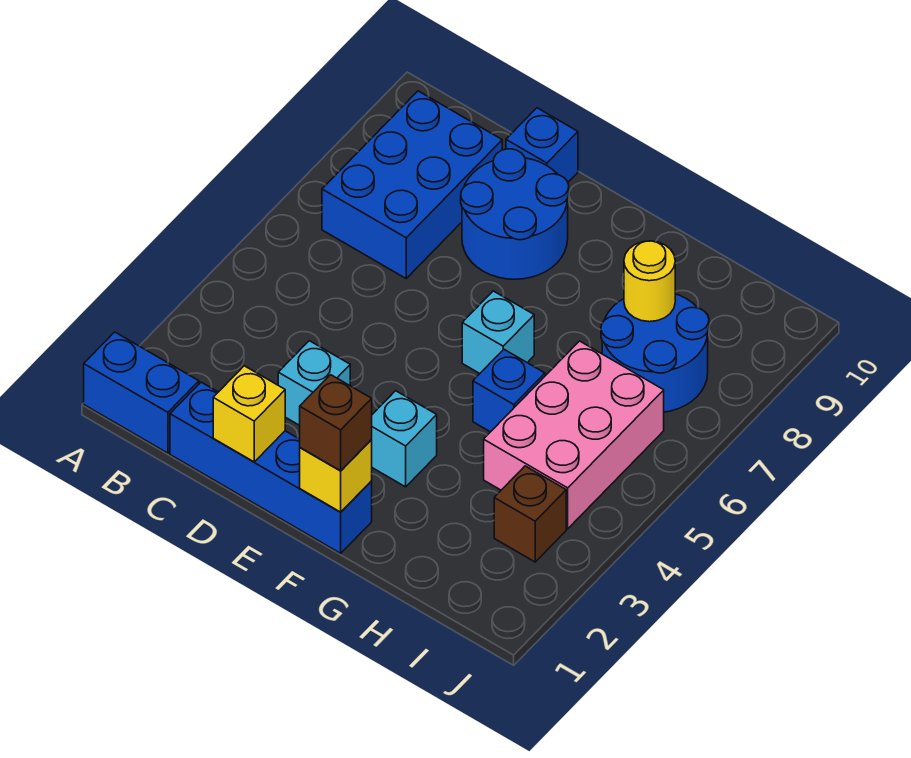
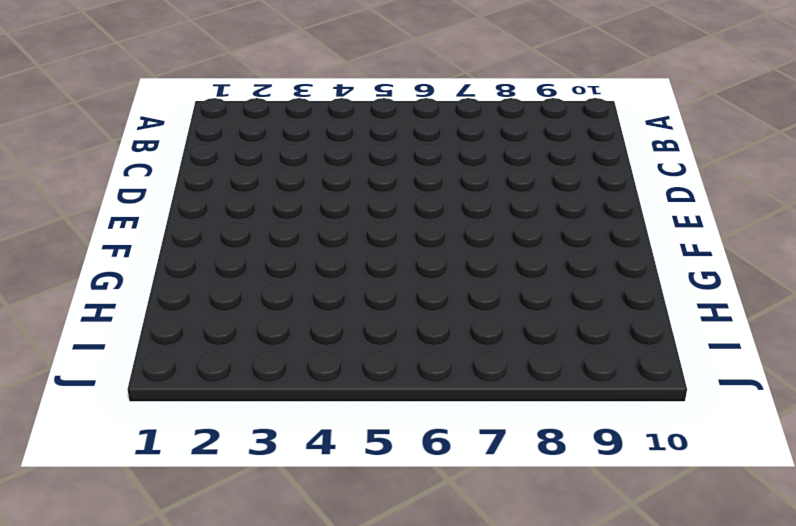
none -> blue 1x2 brick [84,332,199,453]
none -> blue 2x3 brick [322,91,502,278]
none -> blue 1x4 brick [170,382,372,553]

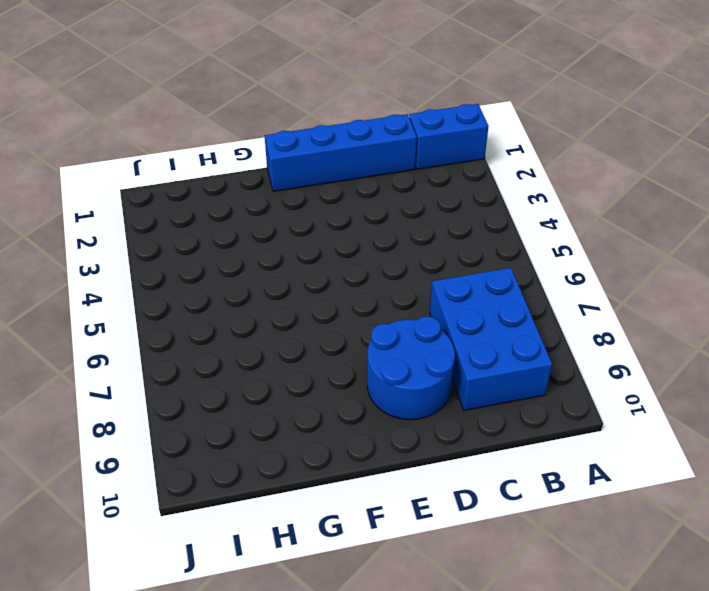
none -> cyan 1x1 brick [278,341,350,425]
none -> blue 1x1 brick [506,108,578,182]
none -> cyan 1x1 brick [371,391,437,487]

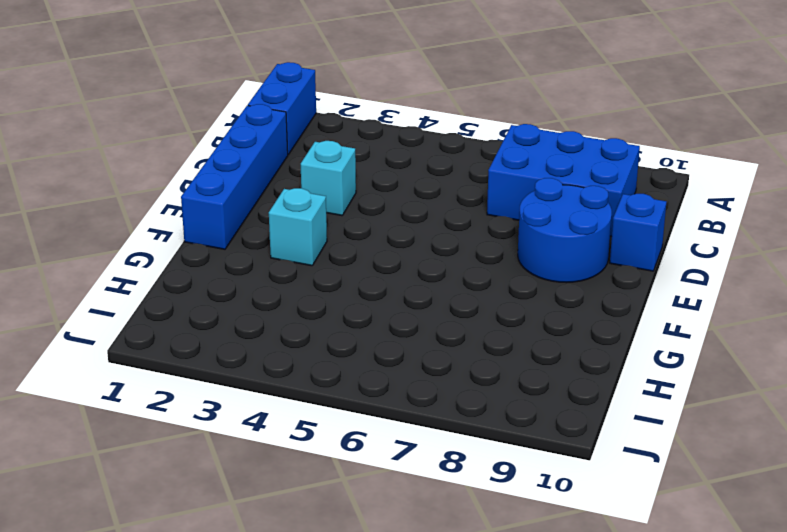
none -> cyan 1x1 brick [462,291,534,373]
none -> blue 1x1 brick [473,349,545,432]
none -> pink 2x3 brick [484,341,664,529]

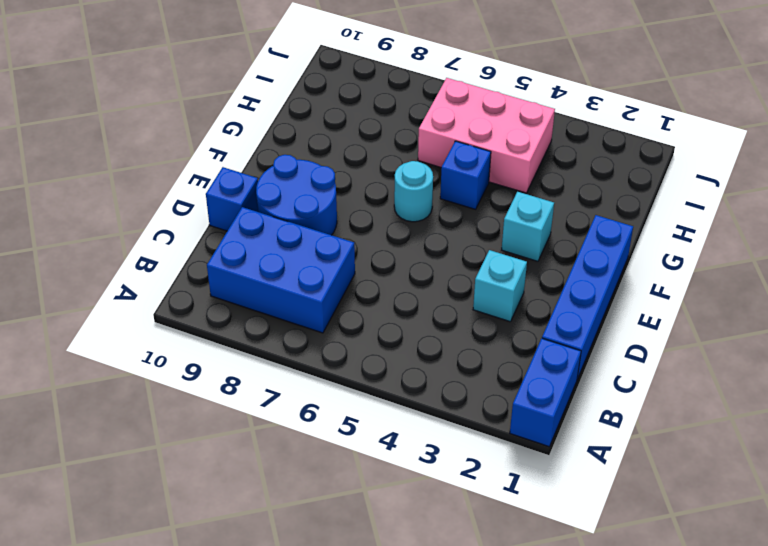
cyan 1x1 round brick [394,161,433,222] -> cyan 1x1 brick [462,291,534,373]
none -> blue 2x2 round brick [601,294,709,412]
none -> brown 1x1 brick [494,466,566,562]
none -> yellow 1x1 brick [213,366,285,462]

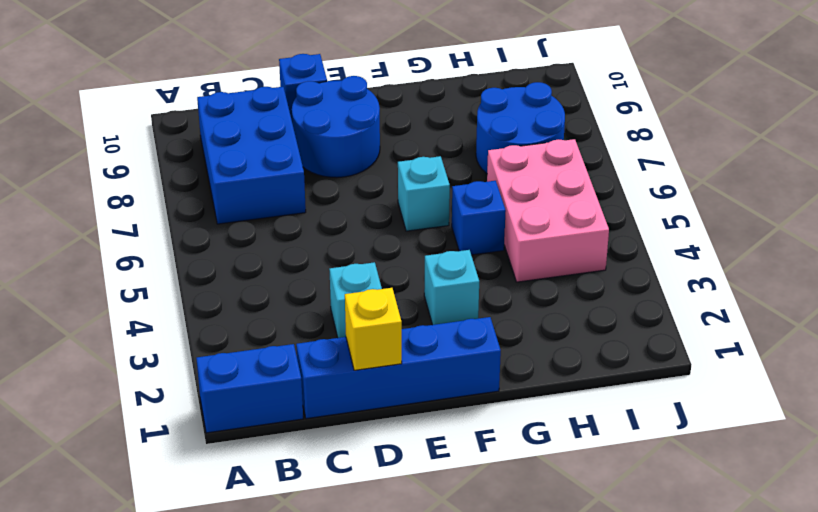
none -> brown 1x1 brick [494,466,566,562]
none -> yellow 1x1 brick [300,440,372,512]
none -> yellow 1x1 round brick [624,241,675,322]

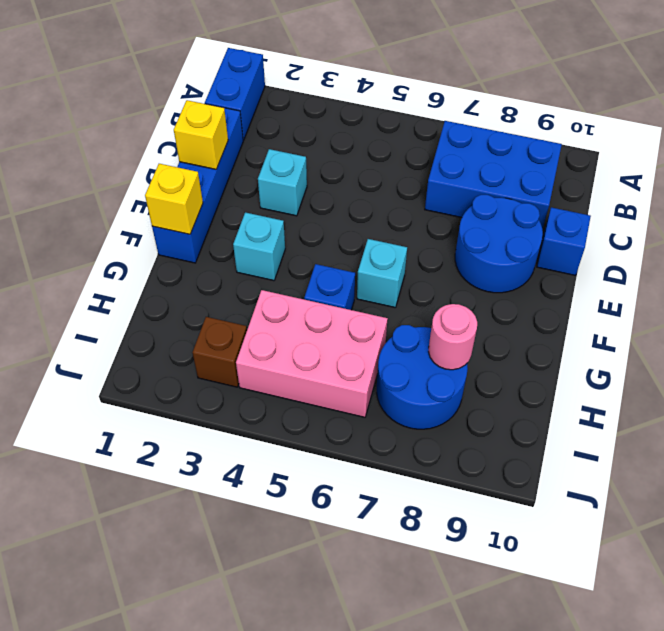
pink 1x1 round brick [429,304,477,370] -> yellow 1x1 round brick [624,241,675,322]
none -> brown 1x1 brick [300,375,372,471]

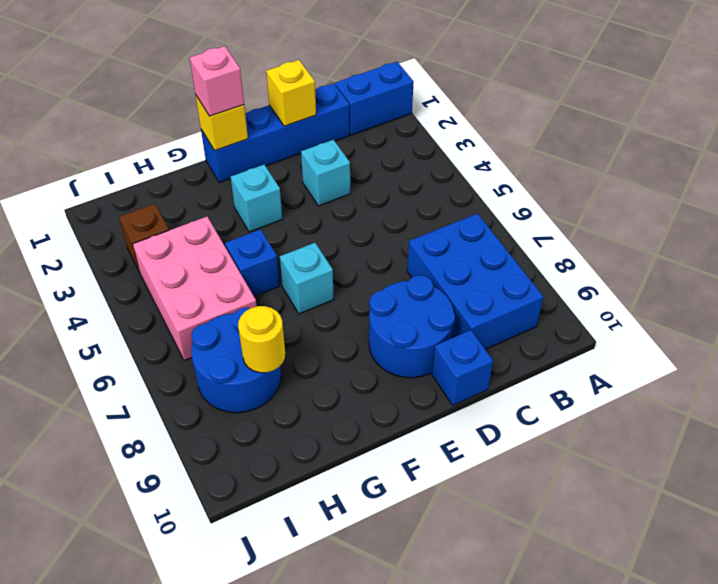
pink 1x1 brick [190,46,244,116] -> brown 1x1 brick [300,375,372,471]

